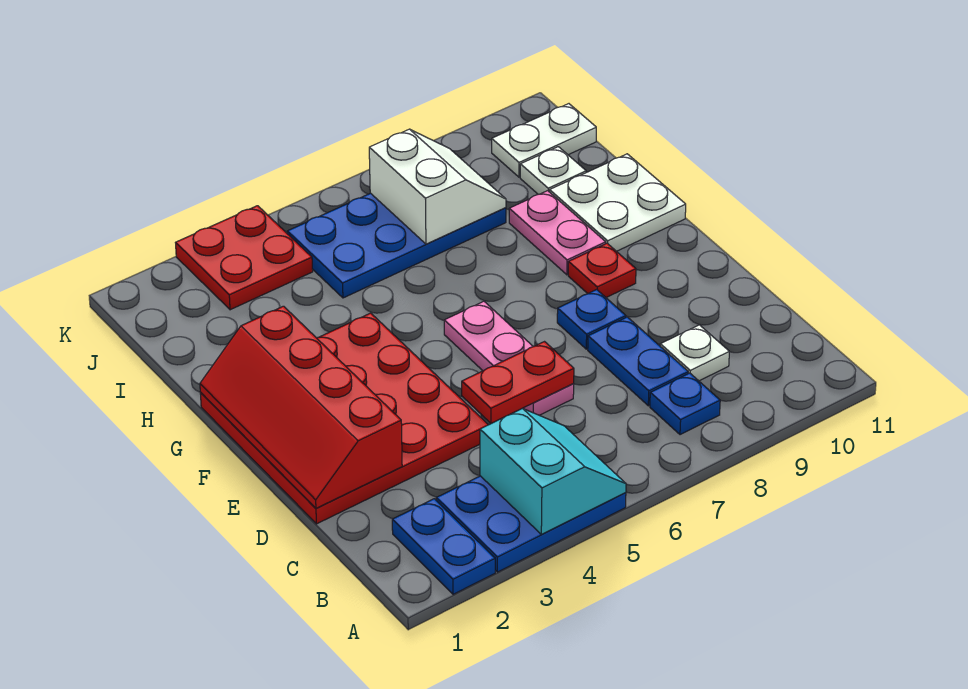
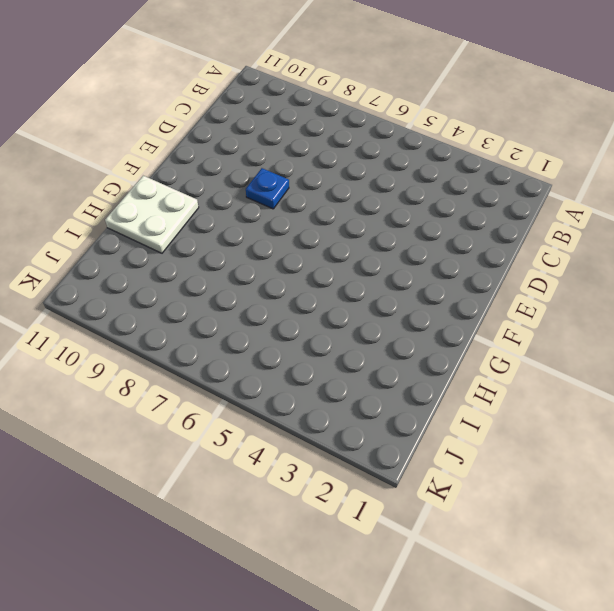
none -> blue 1x2 plate [392,499,495,594]
none -> blue 2x3 plate [436,476,626,572]
none -> blue 1x1 plate [650,373,720,435]

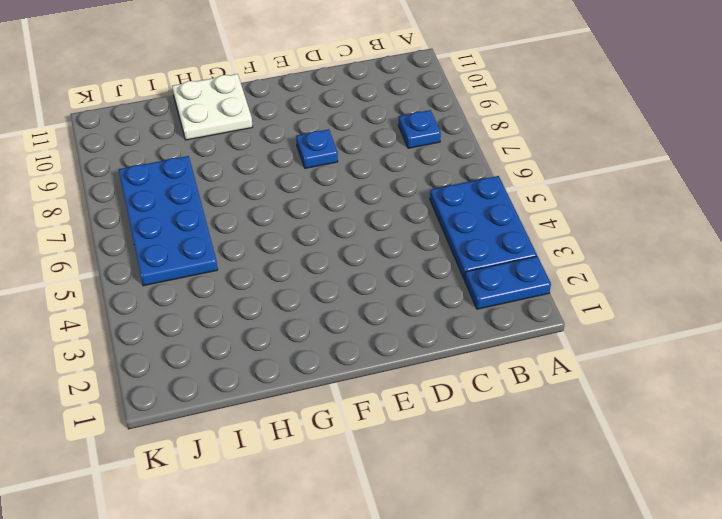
none -> blue 1x2 plate [588,317,688,406]
none -> white 1x1 plate [660,325,729,381]
none -> red 4x4 plate [200,313,488,524]

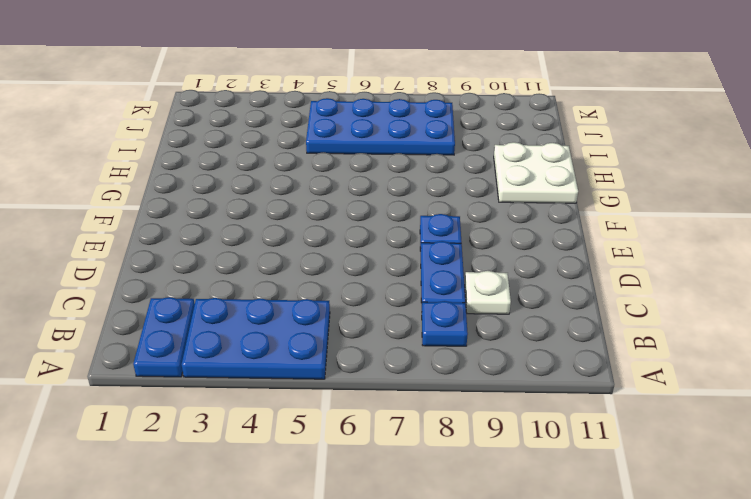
none -> red 4x4 plate [200,313,488,524]
none -> pink 1x3 plate [444,301,574,415]
none -> red 1x1 plate [568,243,636,297]

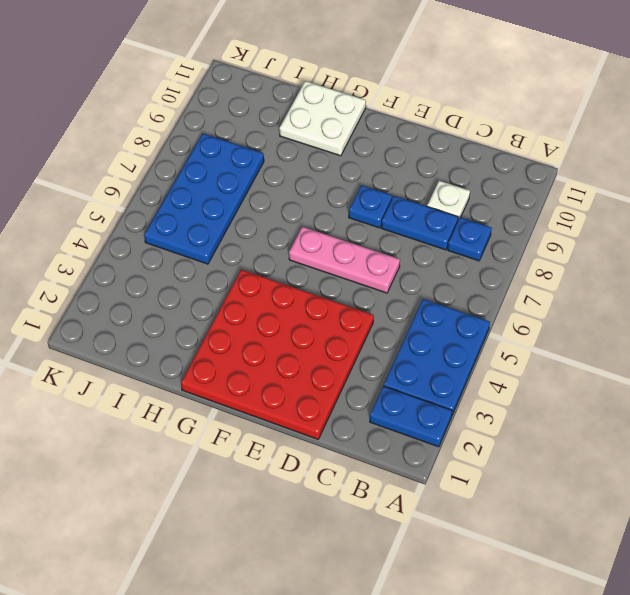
none -> red 1x1 plate [568,243,636,297]
none -> pink 1x2 plate [509,191,606,275]
none -> white 1x1 plate [520,147,586,194]

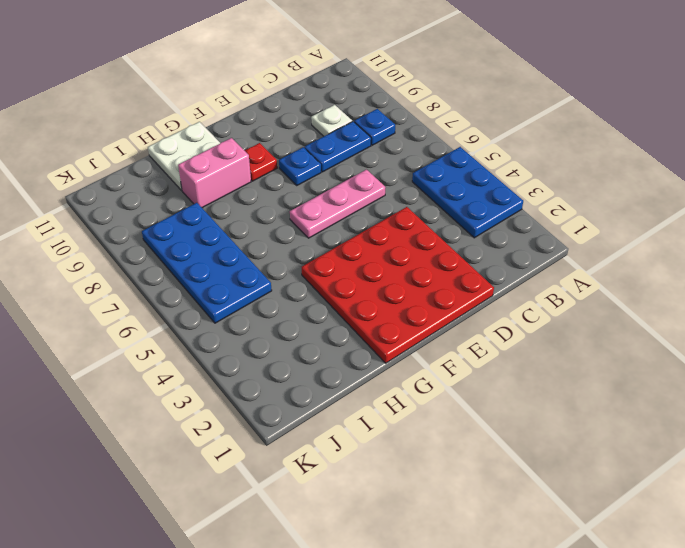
pink 1x2 brick [178,138,251,208] -> pink 1x2 plate [509,191,606,275]
none -> blue 1x2 plate [392,499,495,594]
none -> white 1x1 plate [520,147,586,194]
none -> red 2x2 plate [176,206,313,310]

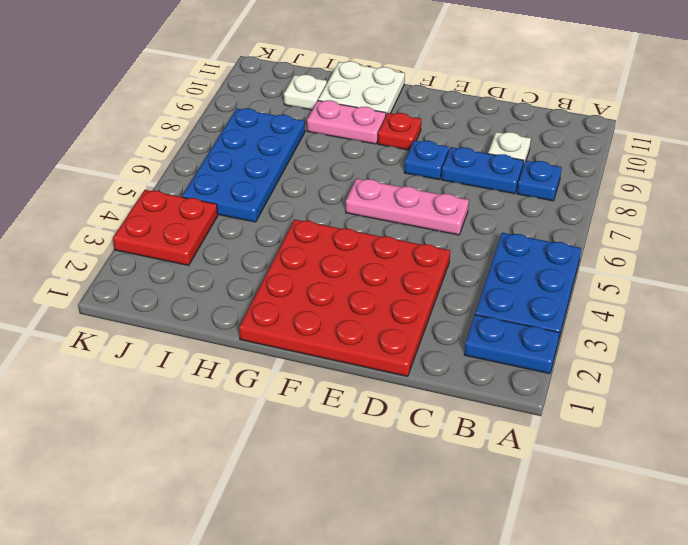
none -> white 1x2 plate [492,104,596,177]
none -> cyan 2x2 slope [480,408,626,534]
none -> red 2x4 slope [200,306,402,508]

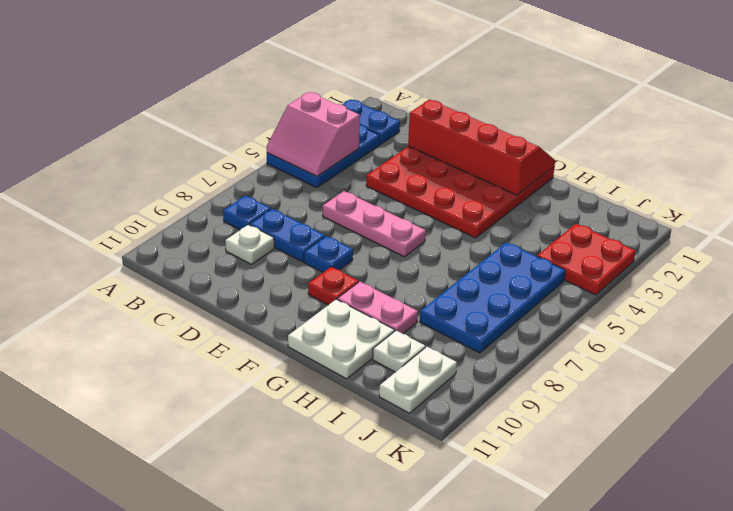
pink 2x2 slope [267,92,360,176] -> cyan 2x2 slope [480,408,626,534]
none -> red 1x2 plate [462,342,574,423]
none -> white 2x2 slope [369,129,506,244]

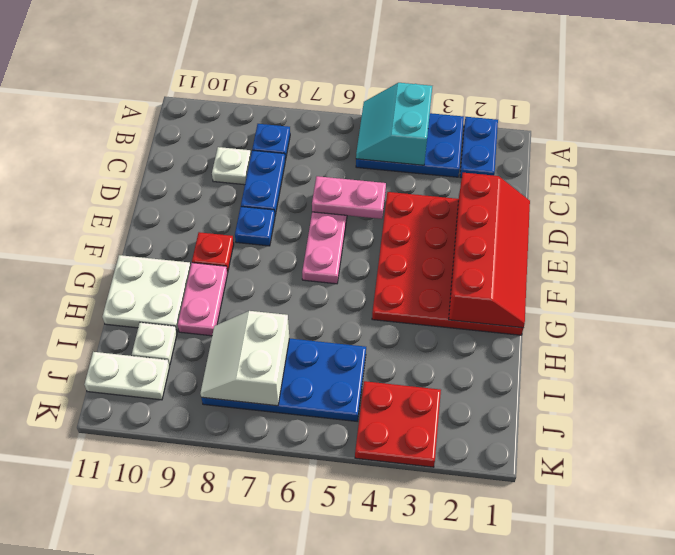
pink 1x2 plate [312,176,386,219] -> red 1x2 plate [462,342,574,423]

